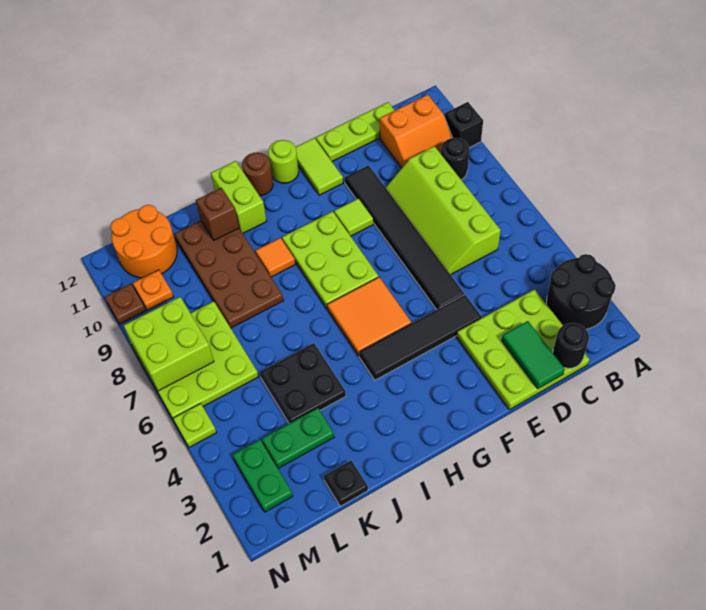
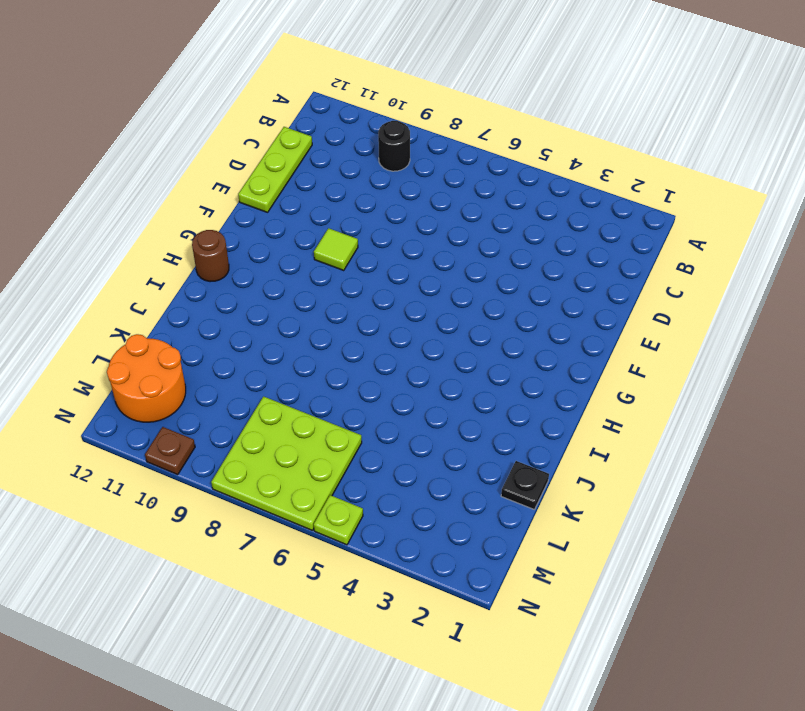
none -> black 2x2 round brick [547,254,616,329]
none -> black 1x1 brick [444,102,483,148]
none -> orange 2x2 slope [380,95,452,168]
none -> lime 3x3 plate [457,289,589,410]

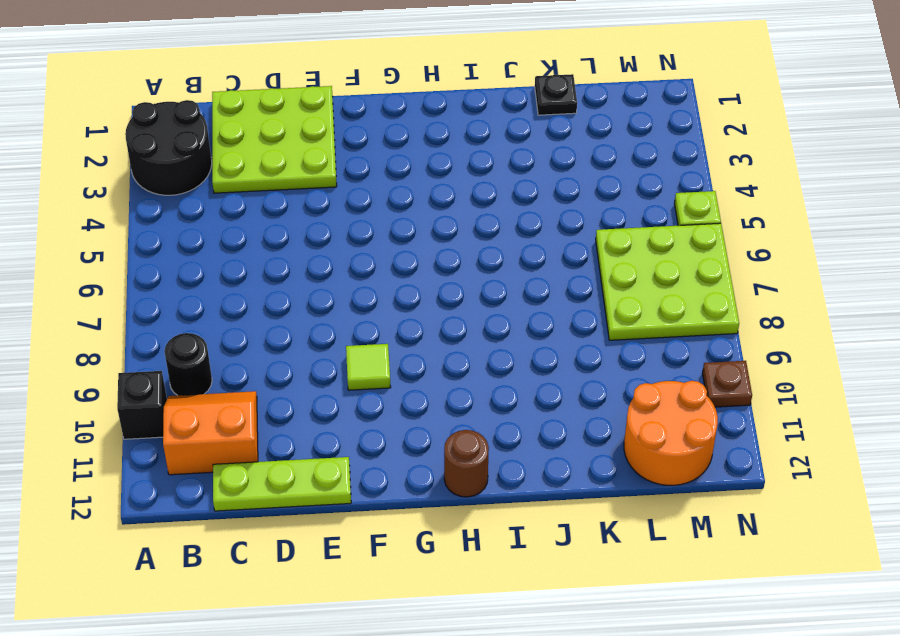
none -> lime 2x4 slope [385,146,501,275]
none -> black 1x4 tile [359,295,482,380]
none -> black 1x6 tile [345,165,464,310]
none -> lime 1x2 tile [296,138,343,195]

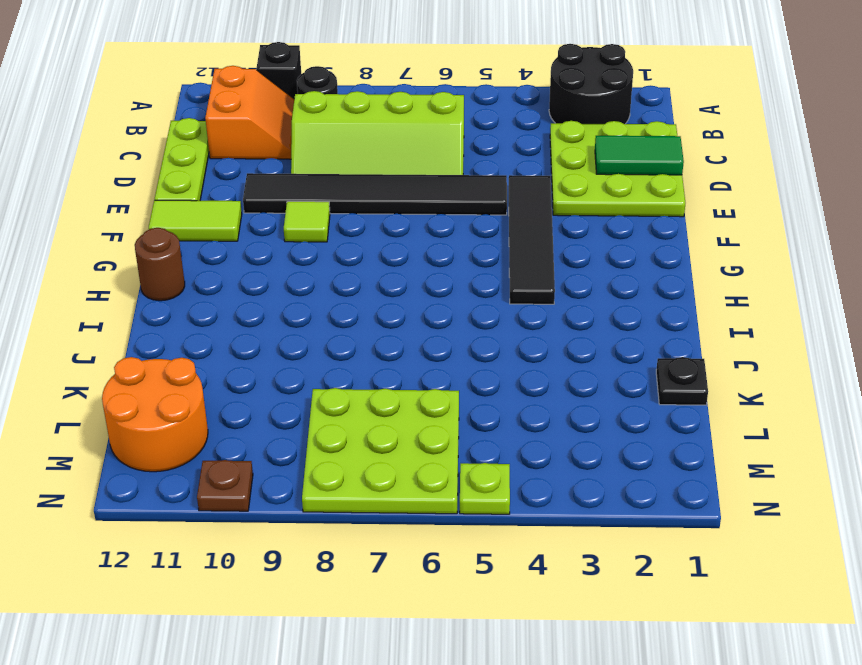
none -> orange 2x2 tile [327,277,411,356]
none -> lime 2x3 plate [282,211,379,309]
none -> lime 1x1 round brick [268,140,299,183]
none -> orange 1x1 tile [255,238,295,277]

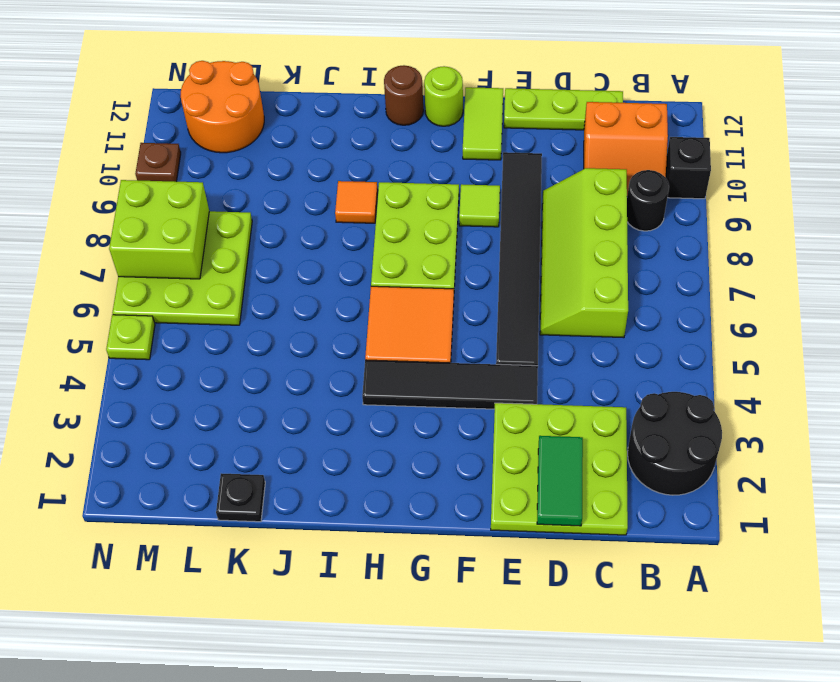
none -> lime 1x2 brick [211,161,267,233]
none -> black 2x2 plate [260,343,346,423]
none -> brown 2x4 plate [174,221,284,328]
none -> green 1x2 plate [262,408,334,468]

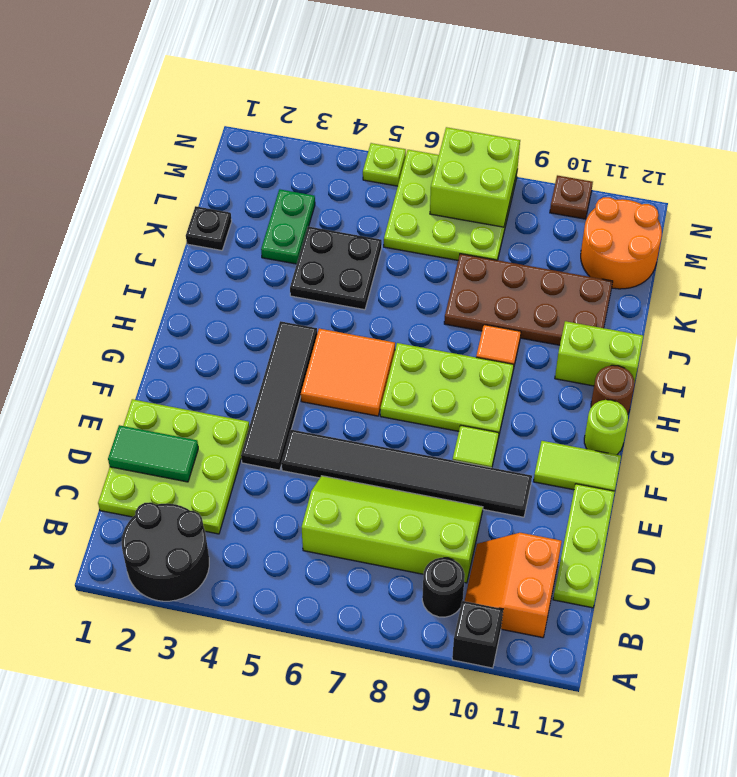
none -> green 1x2 plate [233,440,293,512]
none -> orange 1x1 plate [133,270,173,310]
none -> black 1x1 round brick [553,323,589,368]
none -> brown 1x1 brick [196,188,239,240]

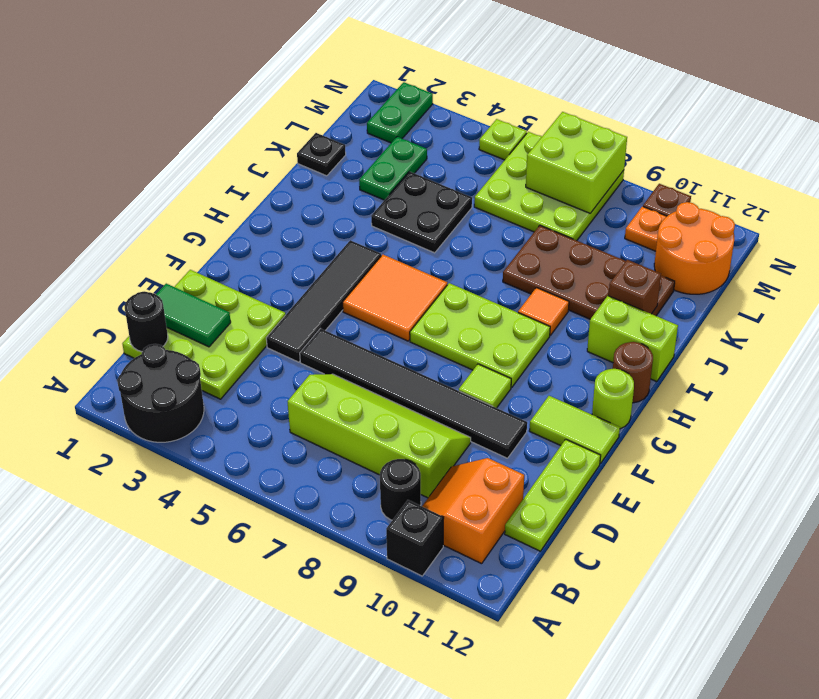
green 1x2 plate [367,82,433,143] -> green 1x2 plate turned to [233,440,293,512]

